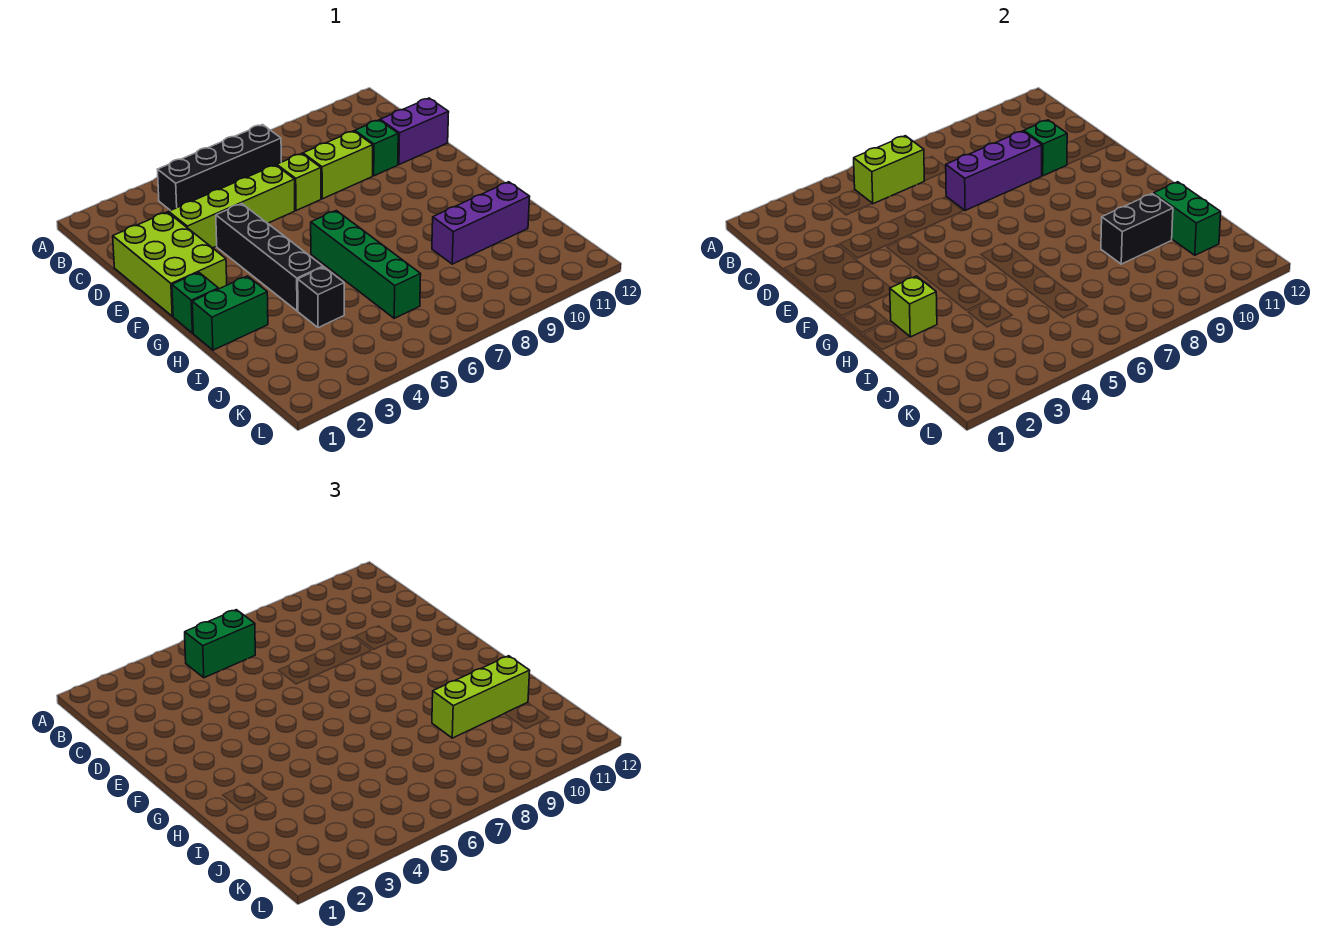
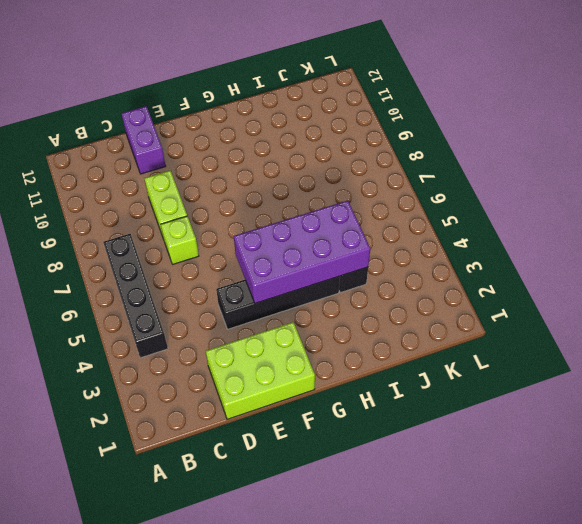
purple 2x4 brick [234,201,370,303] -> none
none -> lime 1x4 brick [169,165,295,248]
none -> green 1x1 brick [355,120,398,176]
none -> green 1x1 brick [172,272,218,333]

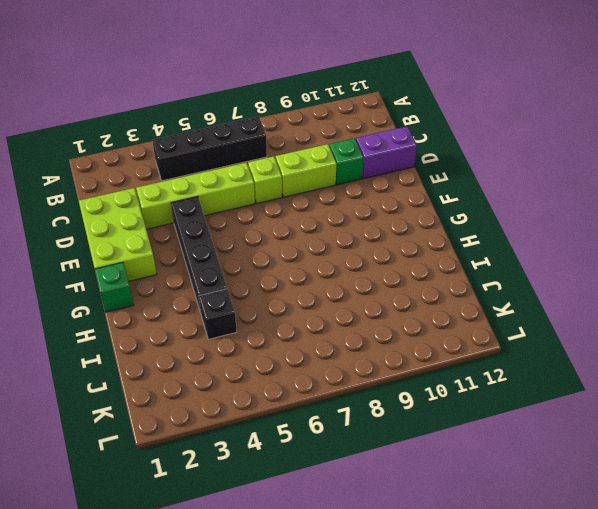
none -> green 1x4 brick [311,211,421,318]
none -> green 1x2 brick [192,276,268,350]
none -> purple 1x3 brick [432,182,530,264]

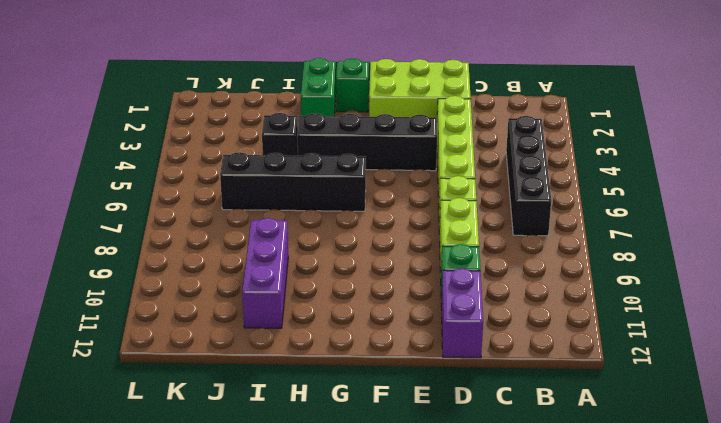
black 1x4 brick [220,152,366,211] -> green 1x4 brick [311,211,421,318]
none -> lime 1x2 brick [854,136,924,204]
none -> purple 1x3 brick [946,131,1042,211]
none -> green 1x1 brick [1024,120,1067,176]

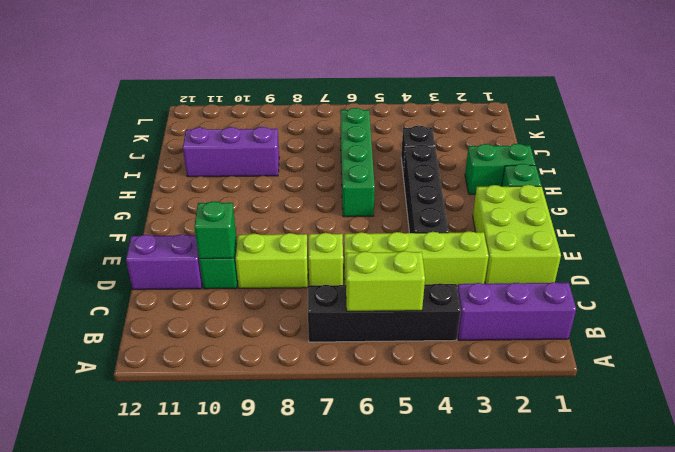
purple 1x3 brick [457,282,576,340] -> purple 1x3 brick moved to [946,131,1042,211]
none -> lime 1x1 brick [890,276,937,337]
none -> black 1x2 brick [1101,194,1173,264]
none -> green 1x2 brick [1154,182,1221,255]

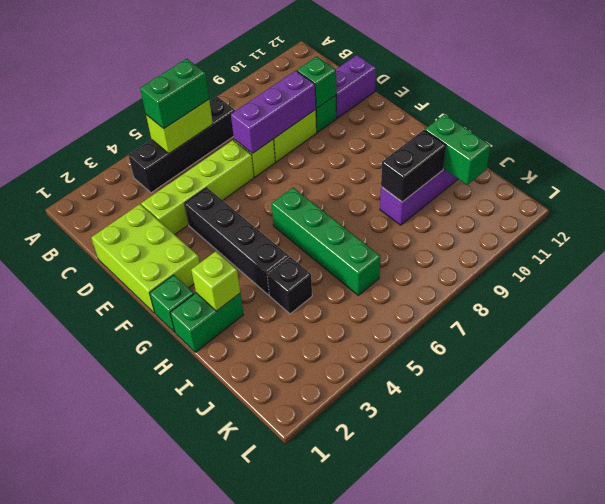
none -> lime 1x3 brick [432,656,530,738]

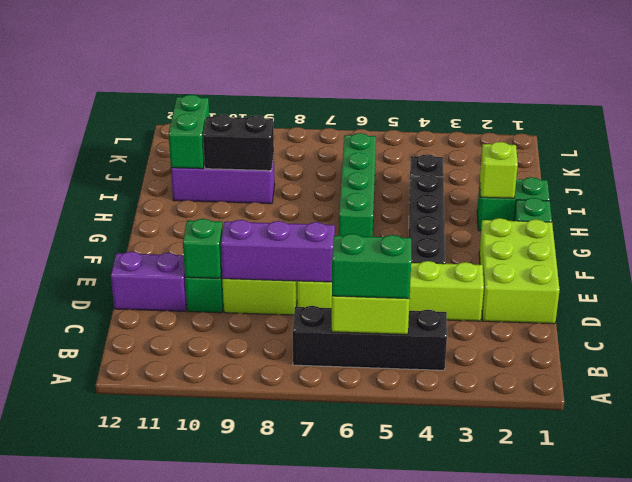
none -> lime 1x3 brick [432,656,530,738]

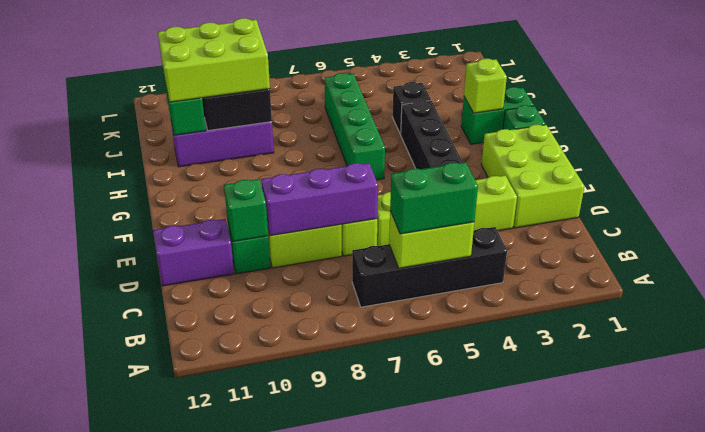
lime 2x3 brick [158,18,270,102] -> lime 1x3 brick [432,656,530,738]

